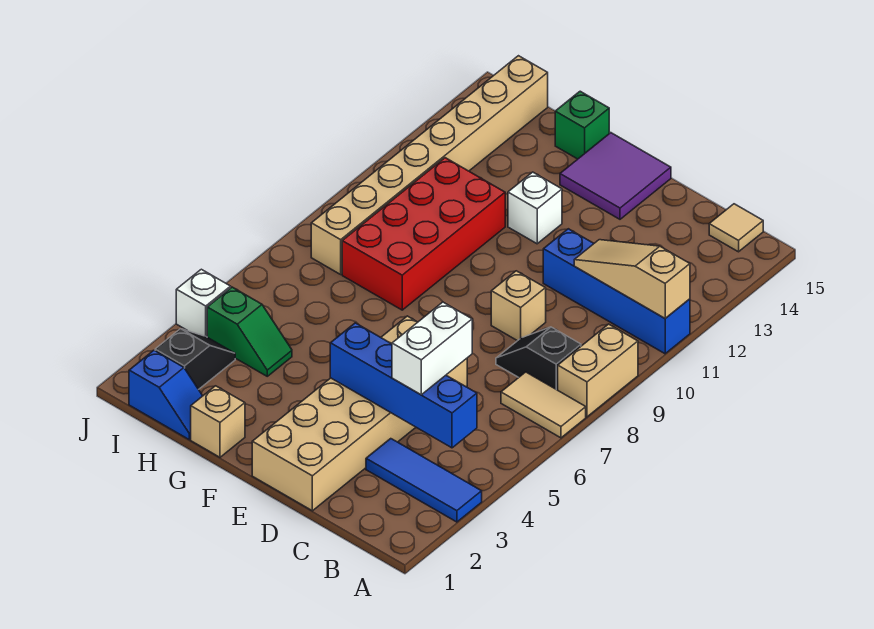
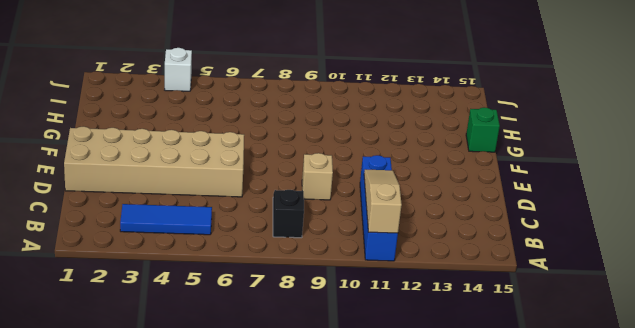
blue 1x3 tile [120,204,212,235] -> blue 1x3 tile turned to [366,439,482,522]
none -> tan 1x2 tile [501,372,586,438]
none -> tan 1x2 brick [558,324,638,417]
none -> tan 1x1 tile [709,204,763,252]

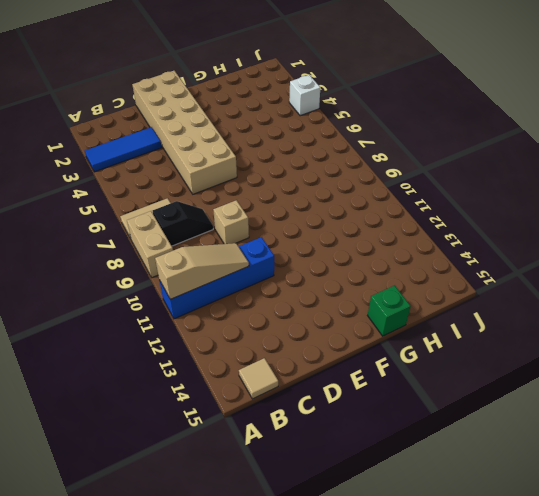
none -> purple 2x2 tile [560,133,671,219]
none -> white 1x1 brick [508,172,562,244]
none -> tan 1x1 brick [191,386,245,457]

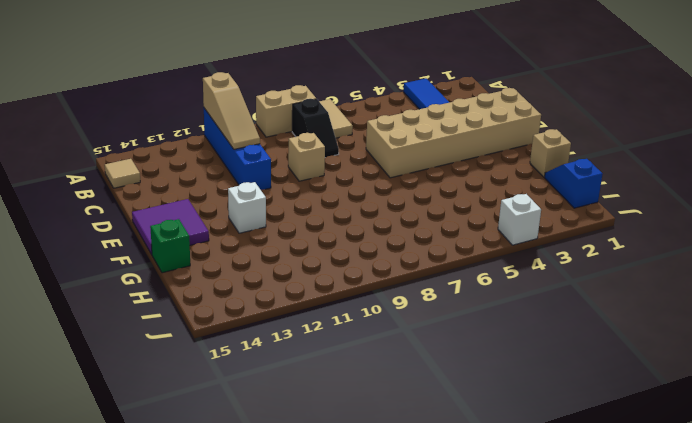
none -> red 2x4 brick [342,158,505,310]
none -> green 1x2 slope [207,287,292,376]
none -> black 1x2 slope [155,329,235,389]

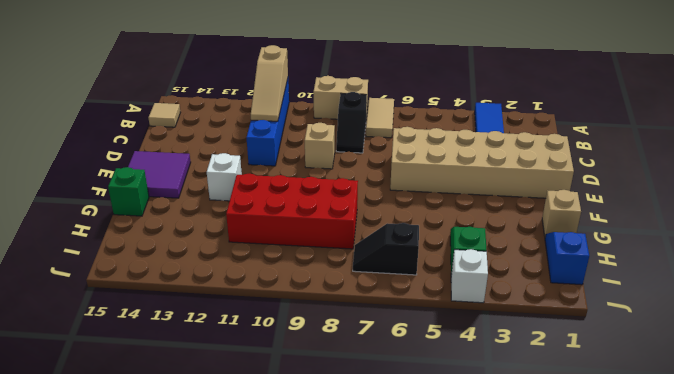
black 1x2 slope [353,223,419,275] -> black 1x2 slope moved to [155,329,235,389]
none -> tan 1x8 brick [311,56,548,274]
none -> blue 1x4 brick [330,323,477,448]
none -> white 1x2 brick [392,302,472,395]

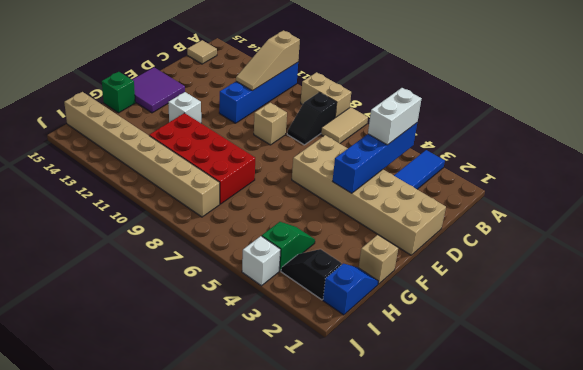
white 1x2 brick [368,88,422,145] -> white 1x2 brick turned to [392,302,472,395]

